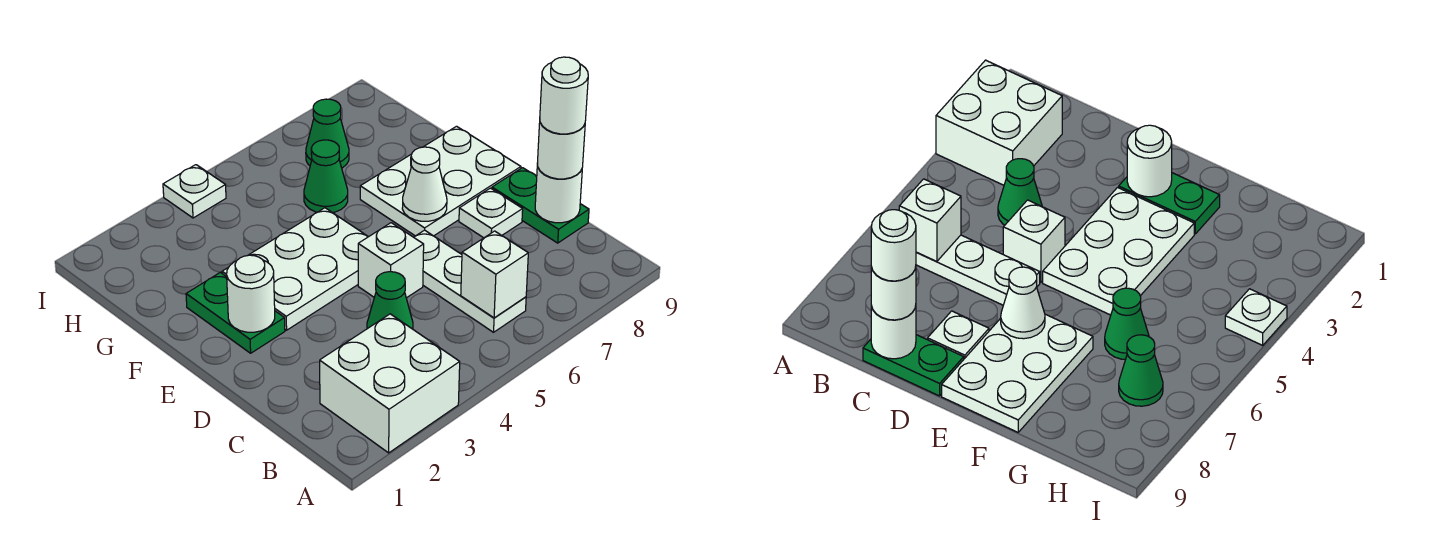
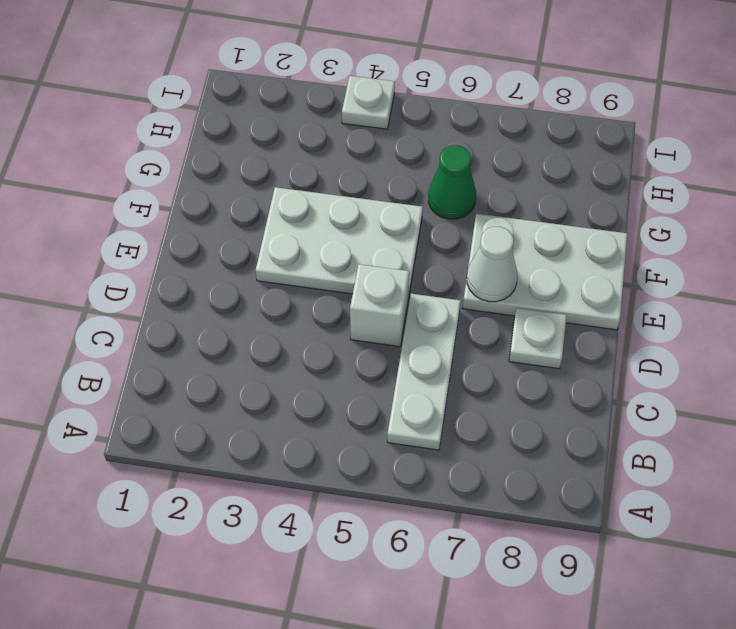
none -> white 2x2 brick [320,314,460,453]
none -> green 1x1 cone [367,272,413,329]
none -> green 1x2 plate [492,168,589,243]

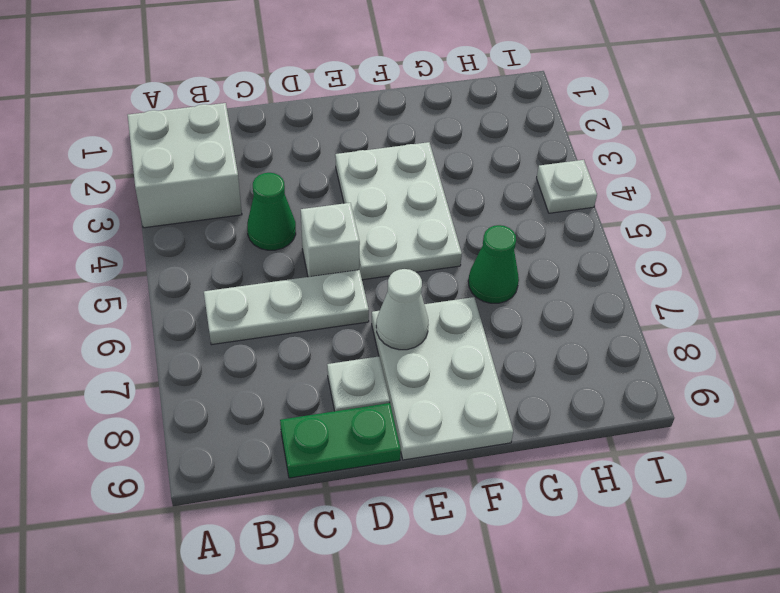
none -> green 1x2 plate [186,272,285,353]
none -> green 1x1 cone [306,99,349,168]
none -> white 1x1 brick [461,231,528,318]

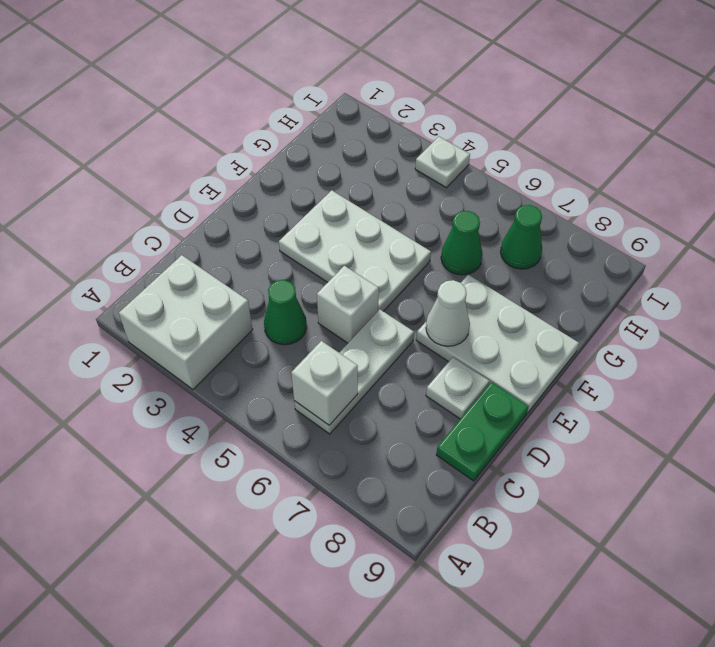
none -> green 1x2 plate [186,272,285,353]
none -> white 1x1 round brick [535,163,582,223]
none -> white 1x1 round brick [227,255,275,332]

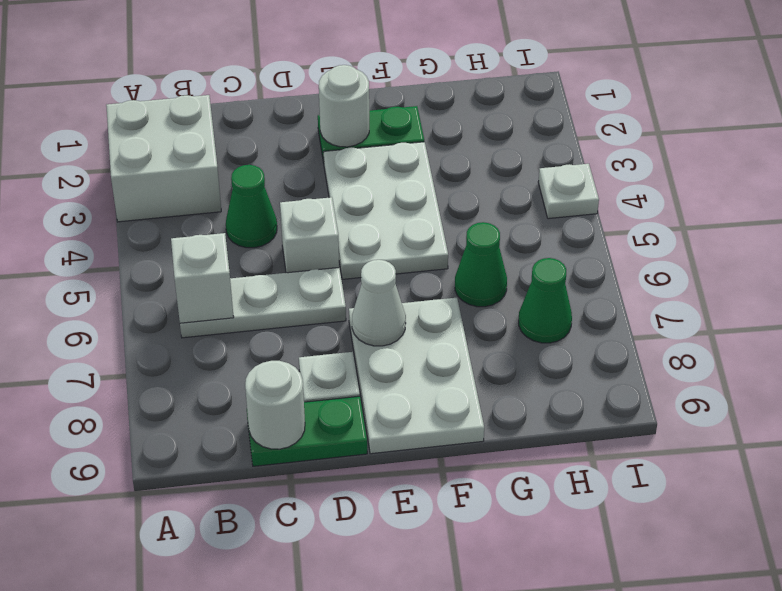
none -> white 1x1 round brick [538,123,585,179]
none -> white 1x1 round brick [540,57,588,134]

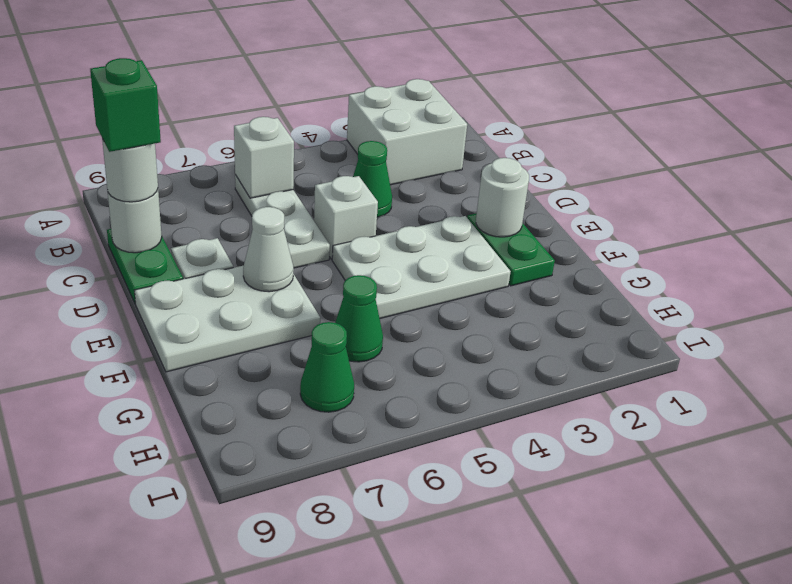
green 1x1 brick [90,58,161,152] -> white 1x1 round brick [540,57,588,134]
none -> white 1x1 plate [163,165,226,218]

